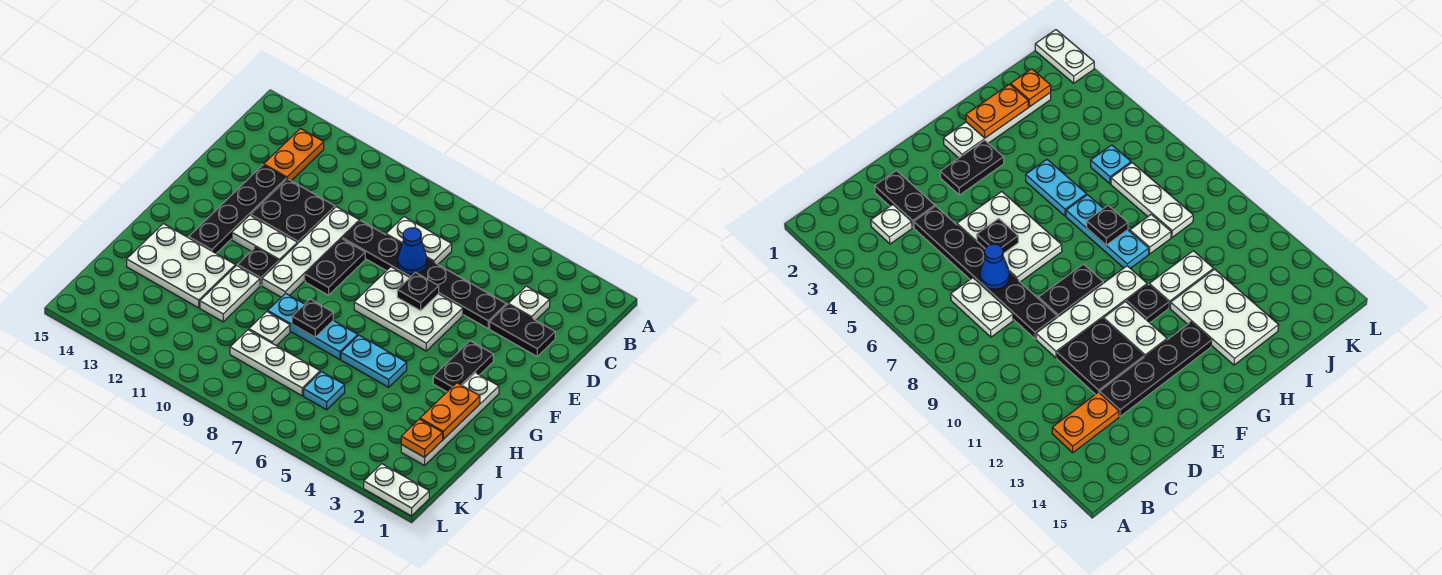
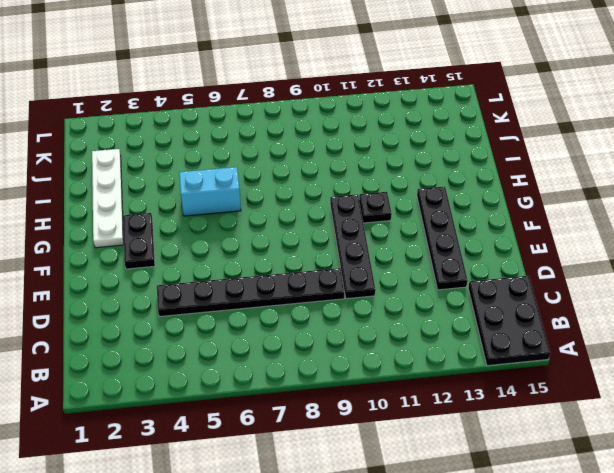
black 2x3 plate [468,276,550,366] -> none
black 1x4 plate [330,194,375,299] -> white 1x4 plate [262,207,360,297]
cyan 1x2 brick [179,167,241,216] -> cyan 1x2 plate [341,335,407,387]
none -> orange 1x2 plate [264,129,324,181]
none -> white 1x1 plate [508,286,550,320]
none -> white 1x2 plate [386,217,452,264]

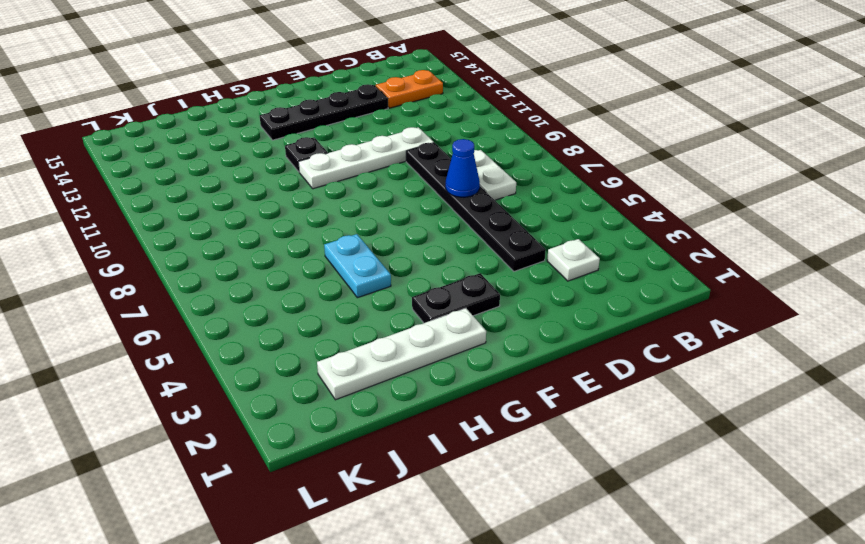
none -> black 1x2 plate [490,304,555,356]
none -> black 2x2 plate [251,179,335,244]
none -> white 2x3 plate [354,267,463,351]

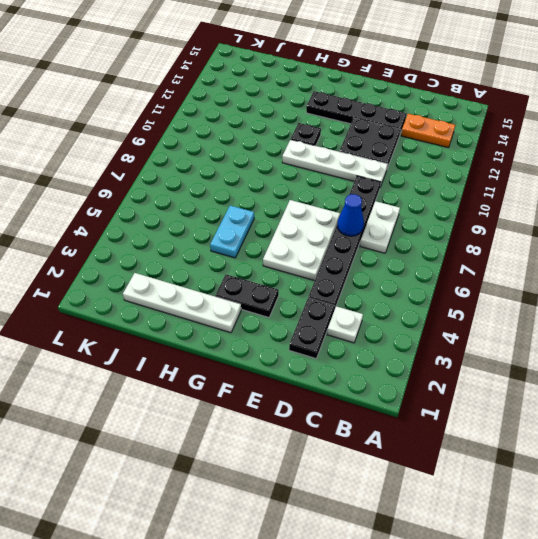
none -> black 1x2 plate [305,239,365,295]
none -> white 1x2 plate [232,215,297,261]
none -> cyan 1x3 plate [268,293,358,360]

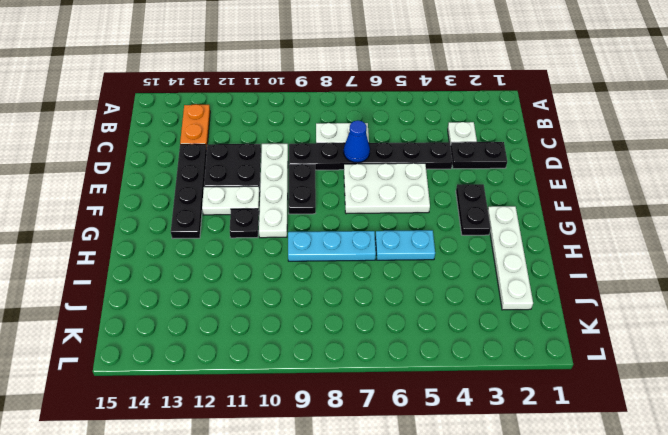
none -> white 1x2 plate [200,265,260,322]
none -> white 2x3 plate [127,224,235,308]
none -> white 1x1 plate [249,312,290,346]

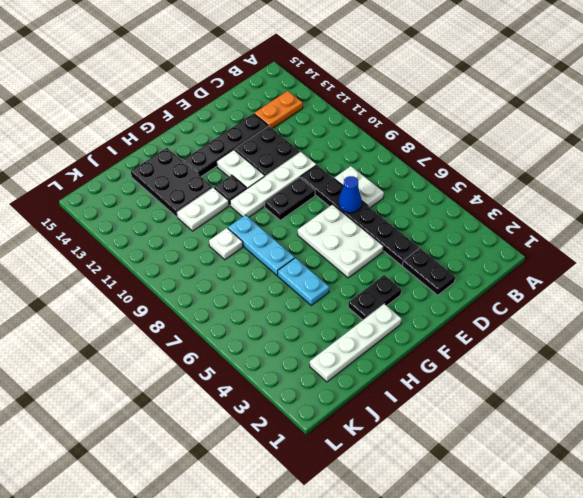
black 2x3 plate [131,148,213,217] -> white 2x3 plate [127,224,235,308]
none -> white 1x1 plate [508,286,550,320]
none -> cyan 1x1 plate [304,372,345,410]
none -> white 1x3 plate [230,330,320,396]

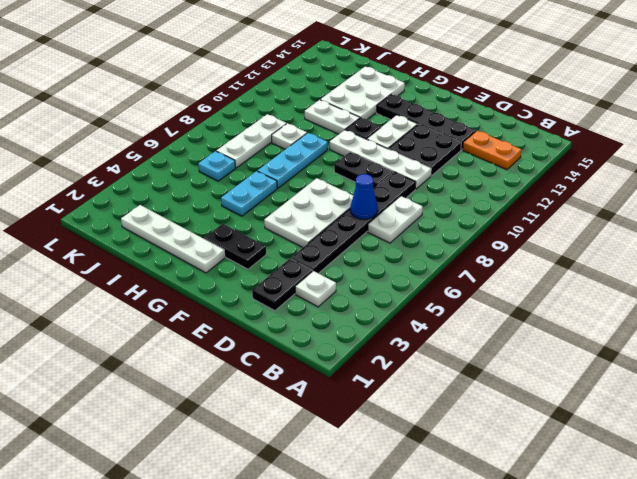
none -> white 1x2 plate [364,464,429,516]
none -> black 1x1 plate [397,272,439,311]
none -> orange 1x2 plate [420,383,480,439]

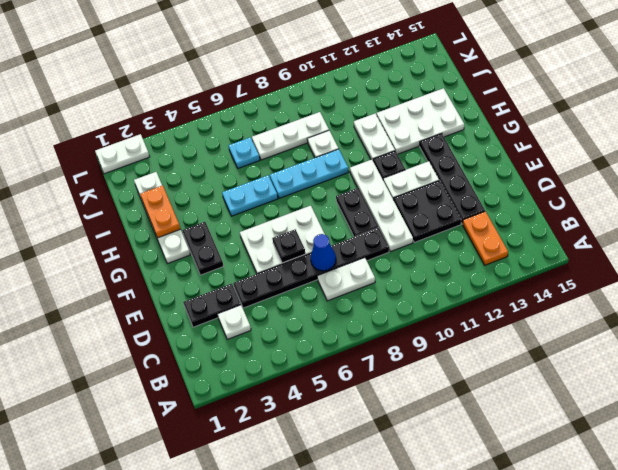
none -> black 1x1 plate [292,299,333,337]
none -> orange 1x1 plate [401,419,443,458]

